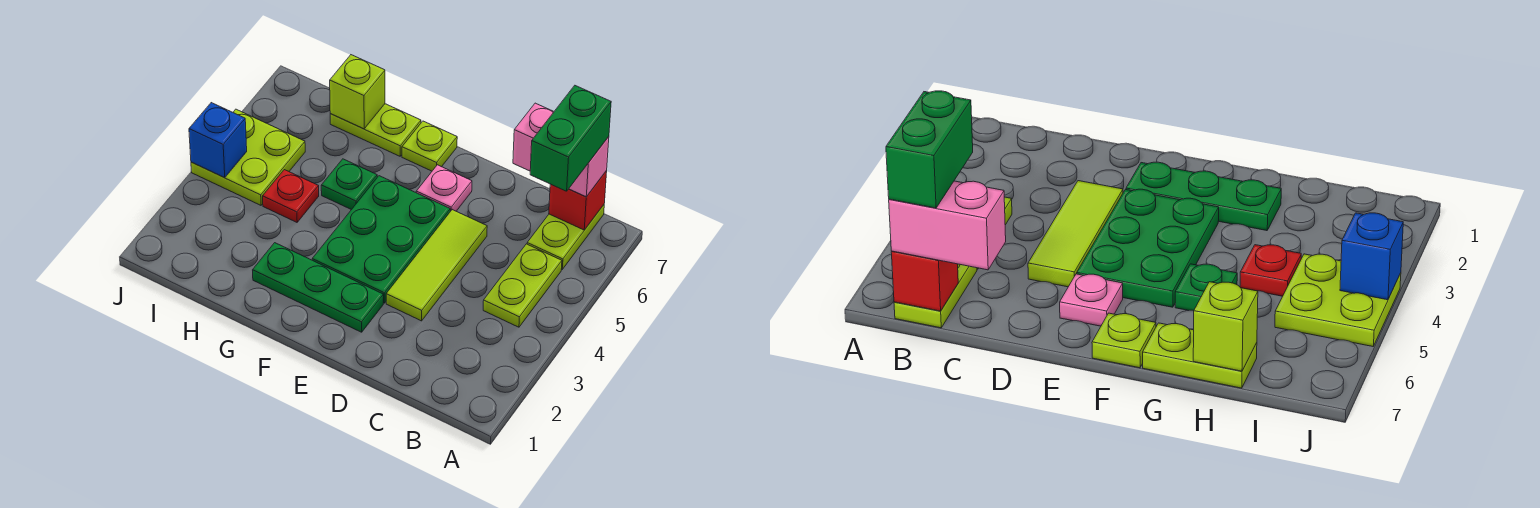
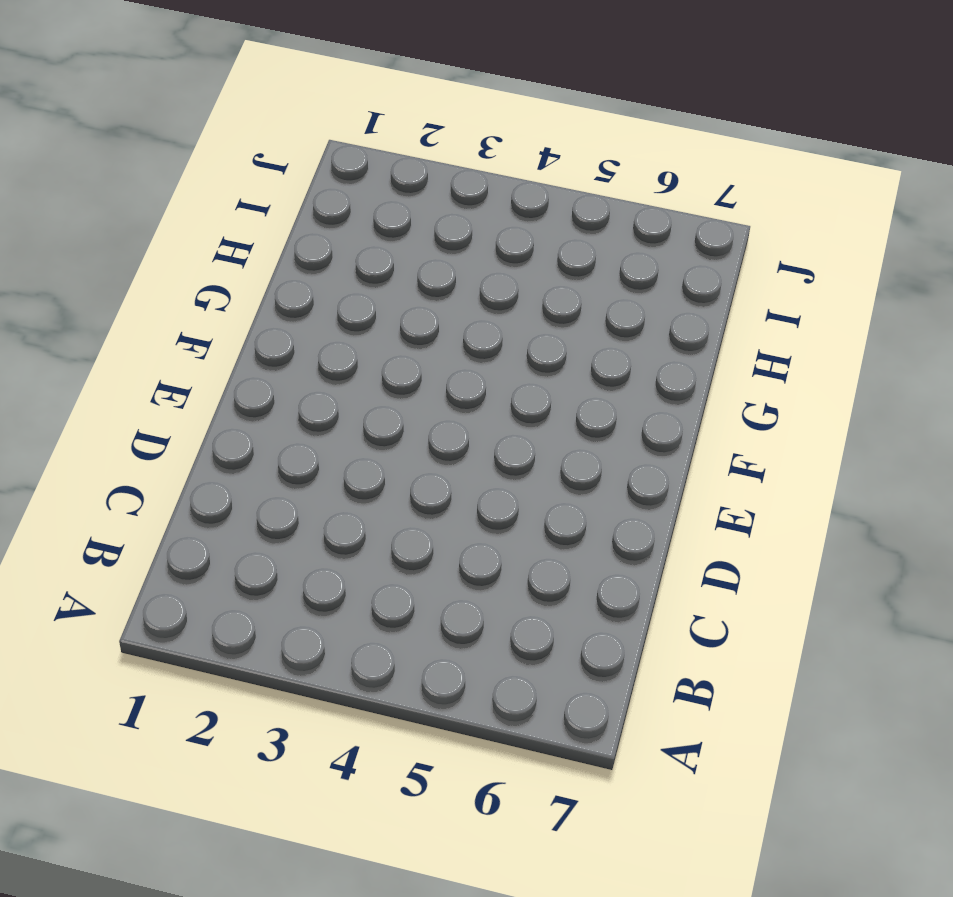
none -> lime 1x2 plate [483,244,562,327]
none -> lime 1x2 plate [527,205,604,269]
none -> lime 1x3 tile [386,210,487,321]

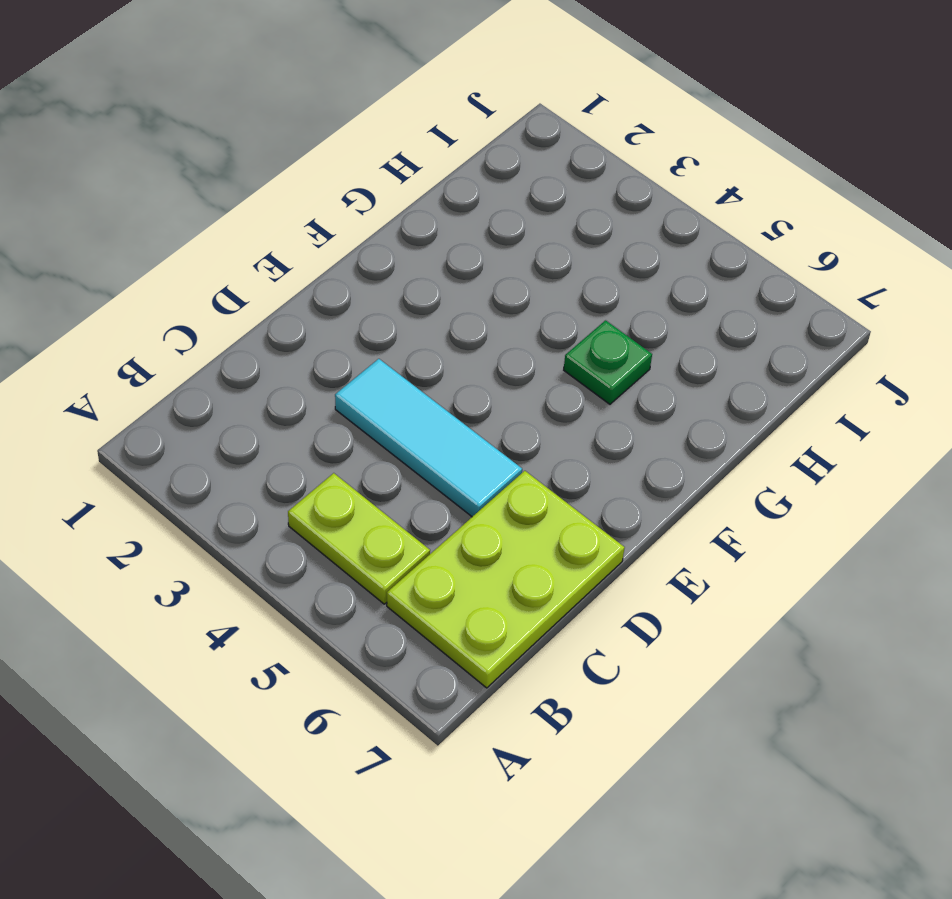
lime 2x3 plate [387,471,625,688] -> lime 1x2 plate [527,205,604,269]
cyan 1x3 tile [335,359,522,517] -> lime 1x3 tile [386,210,487,321]
none -> green 1x3 plate [253,243,383,332]
none -> green 2x3 plate [312,176,450,303]
none -> pink 1x1 plate [416,165,472,211]

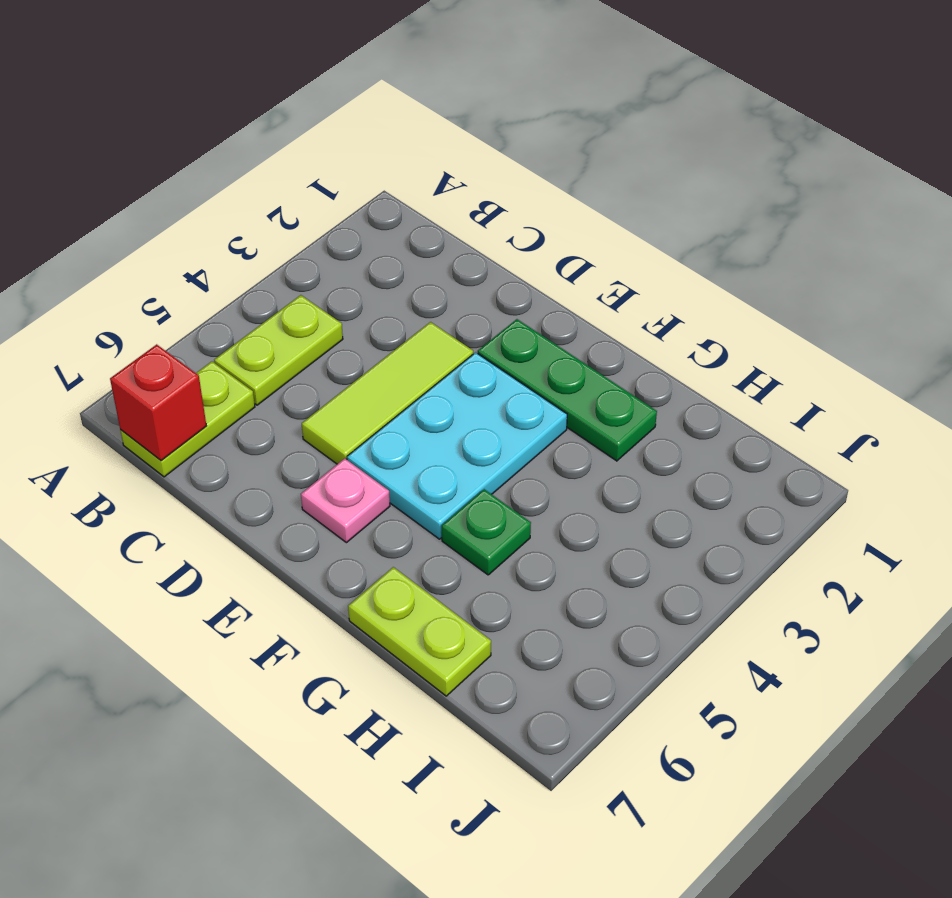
cyan 2x3 plate [347,352,567,539] -> green 2x3 plate [312,176,450,303]
none -> lime 1x1 plate [402,121,457,171]
none -> red 1x1 plate [263,170,319,222]
none -> lime 2x2 plate [191,109,305,205]

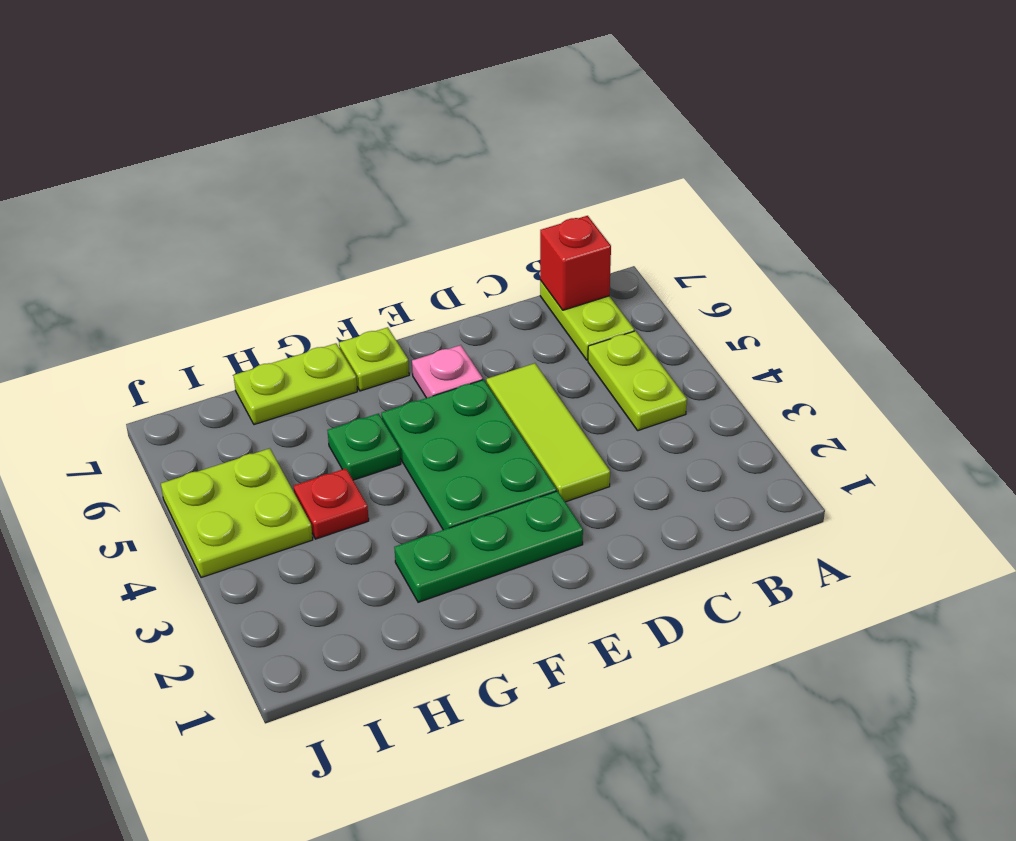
none -> lime 1x1 brick [330,55,385,129]
none -> blue 1x1 brick [189,103,247,178]
none -> pink 1x2 brick [513,103,609,197]

